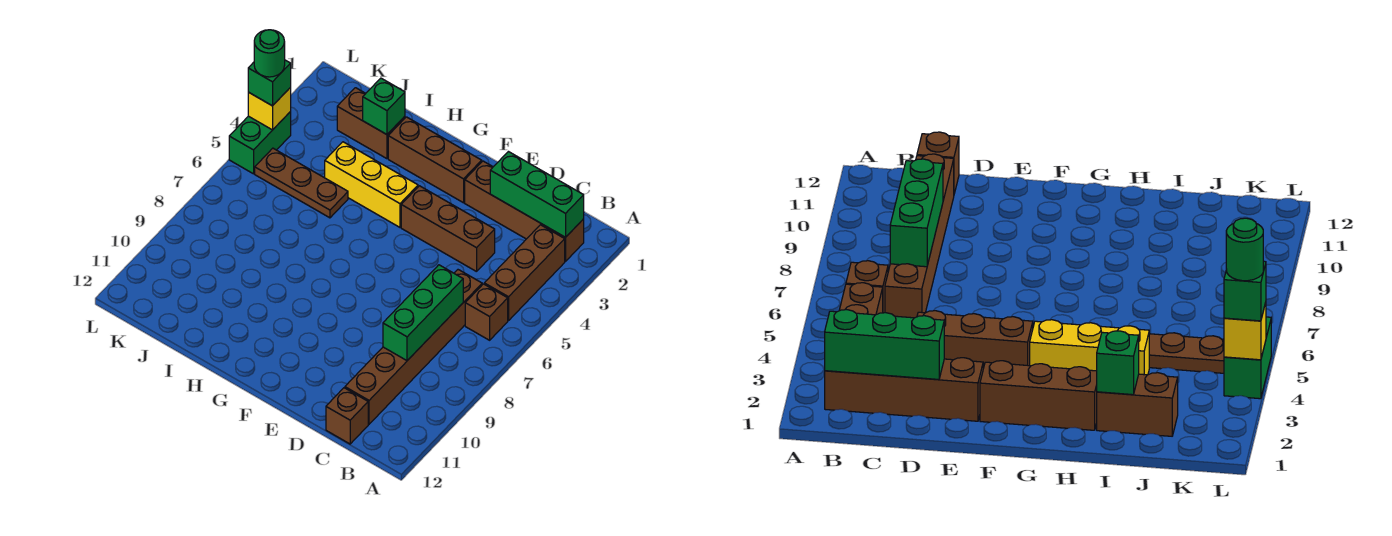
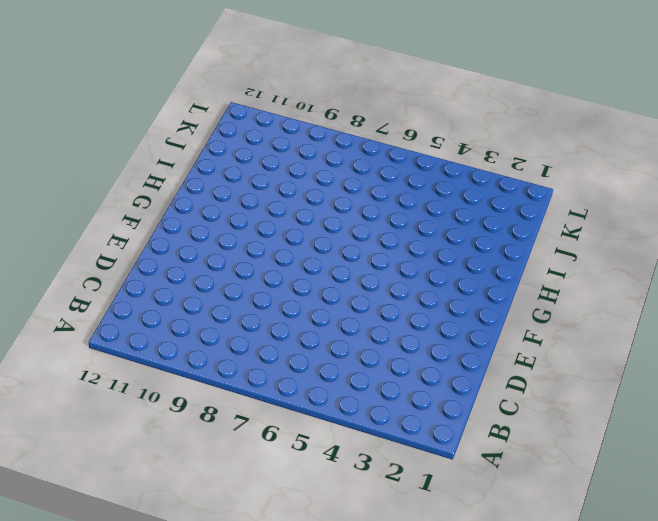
none -> brown 1x4 brick [465,161,584,261]
none -> brown 1x3 brick [484,225,565,321]
none -> brown 1x1 brick [465,284,508,340]

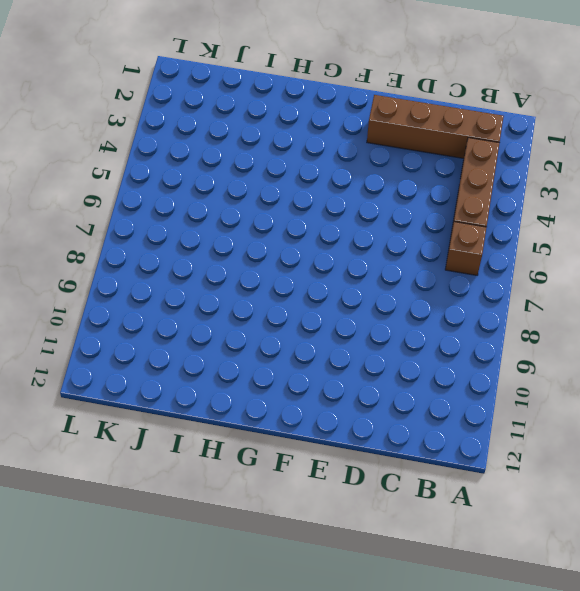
none -> brown 1x6 brick [345,270,482,424]
none -> brown 1x1 brick [326,388,368,444]
none -> brown 1x3 brick [401,186,495,272]

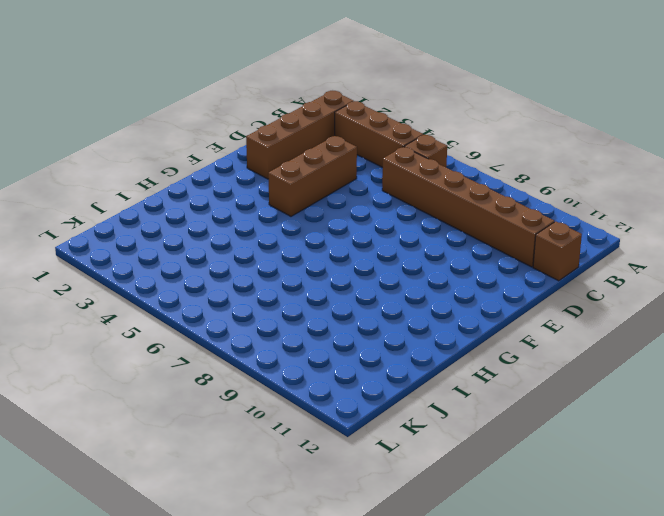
none -> brown 1x3 brick [388,117,482,203]
none -> yellow 1x3 brick [325,142,418,227]
none -> brown 1x2 brick [337,88,405,159]

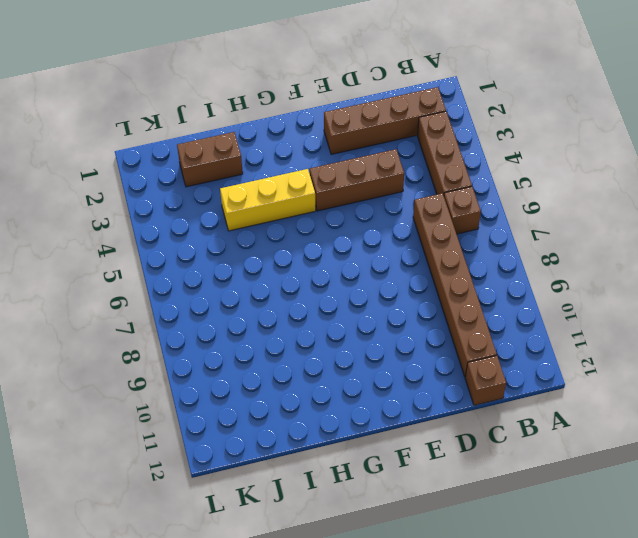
none -> brown 1x3 brick [388,117,482,203]
none -> brown 1x3 plate [255,148,348,218]
none -> green 1x2 brick [229,112,291,174]

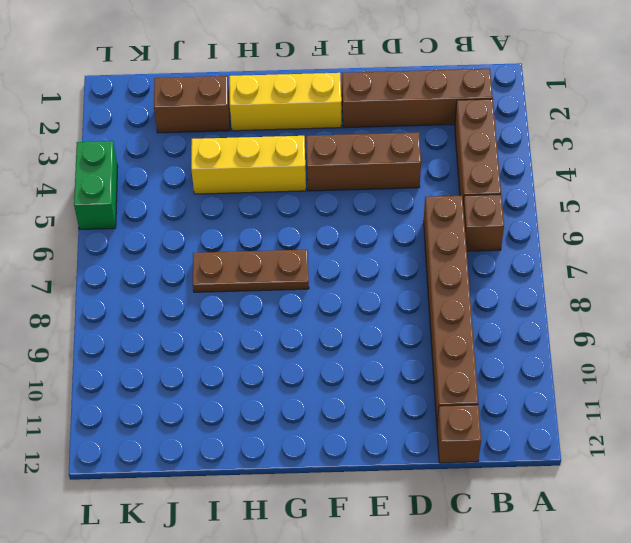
yellow 1x3 brick [229,73,341,131] -> brown 1x3 brick [388,117,482,203]
brown 1x3 plate [193,250,309,292] -> brown 1x3 plate moved to [255,148,348,218]
none -> green 1x3 brick [490,152,584,237]
none -> green 1x3 brick [383,265,463,361]
none -> green 1x1 brick [363,78,405,135]

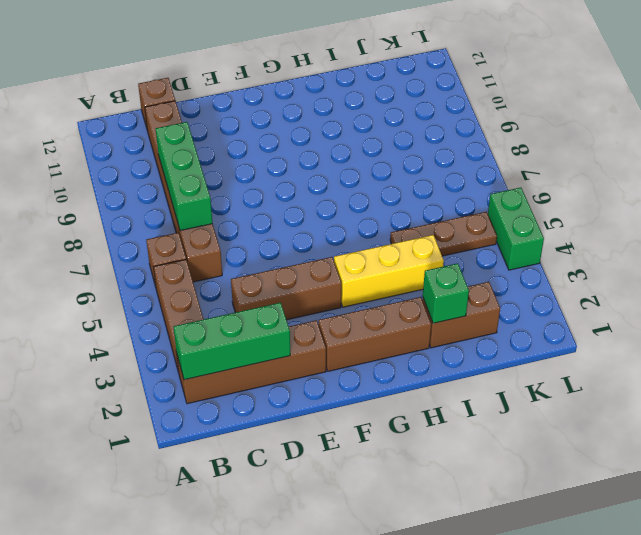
none -> yellow 1x1 brick [248,87,291,130]
none -> green 1x1 brick [248,60,291,106]
none -> green 1x1 round brick [254,30,285,77]

